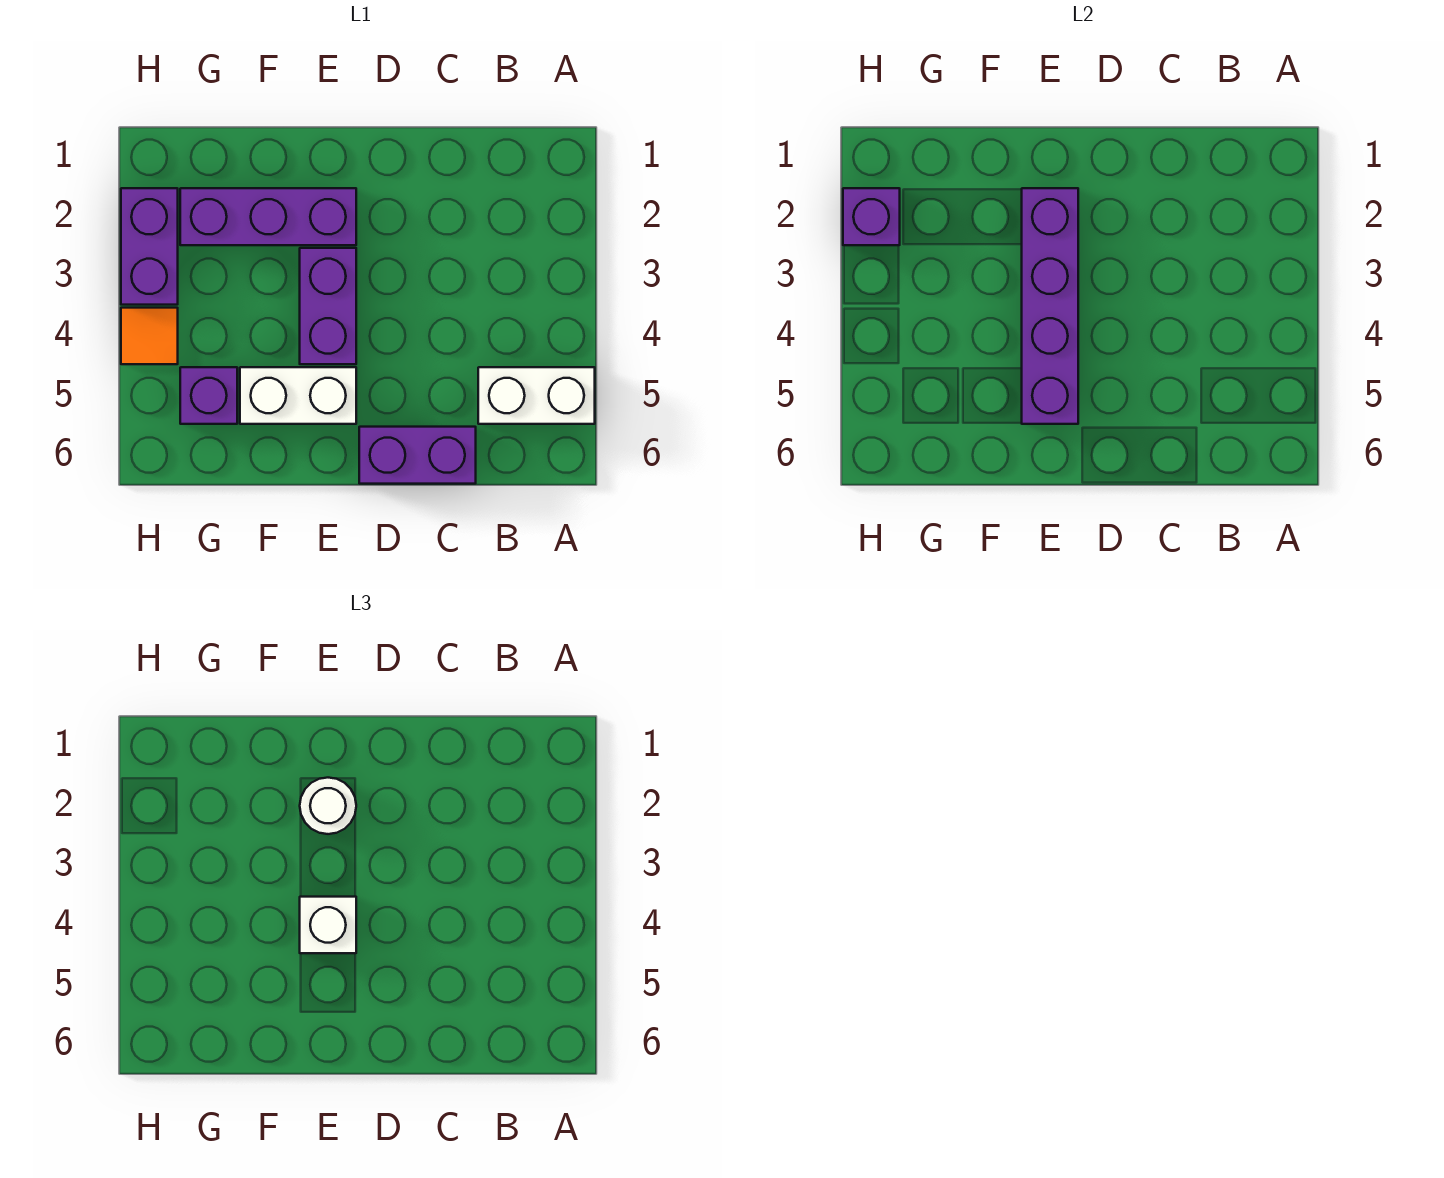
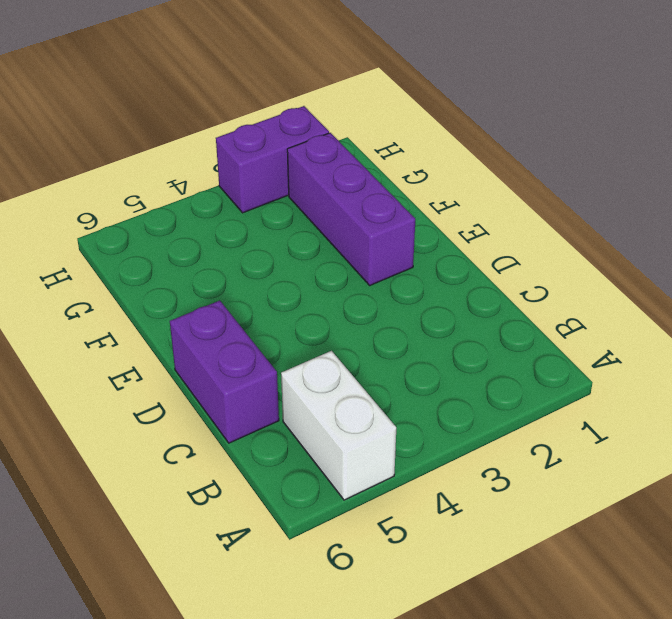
none -> purple 1x2 brick [300,248,356,364]
none -> white 1x2 brick [240,367,356,424]
none -> purple 1x1 brick [180,367,237,424]

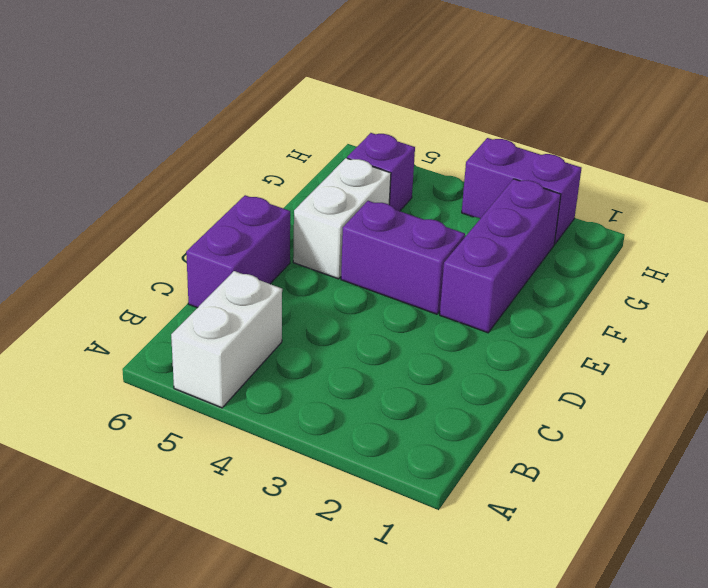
none -> orange 1x1 tile [121,308,178,364]
none -> purple 1x4 brick [1022,188,1078,424]
none -> purple 1x1 brick [843,188,900,245]

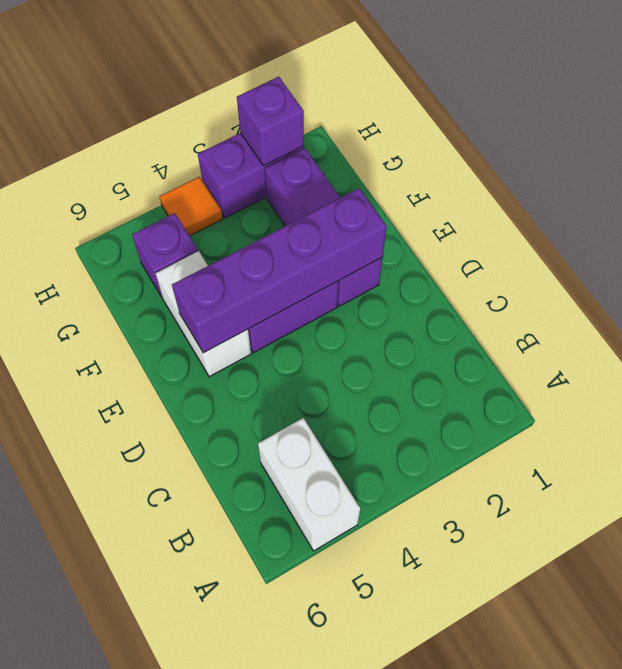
none -> purple 1x2 brick [359,427,476,484]
none -> white 1x1 round brick [300,778,356,834]
none -> white 1x1 brick [300,897,356,953]

